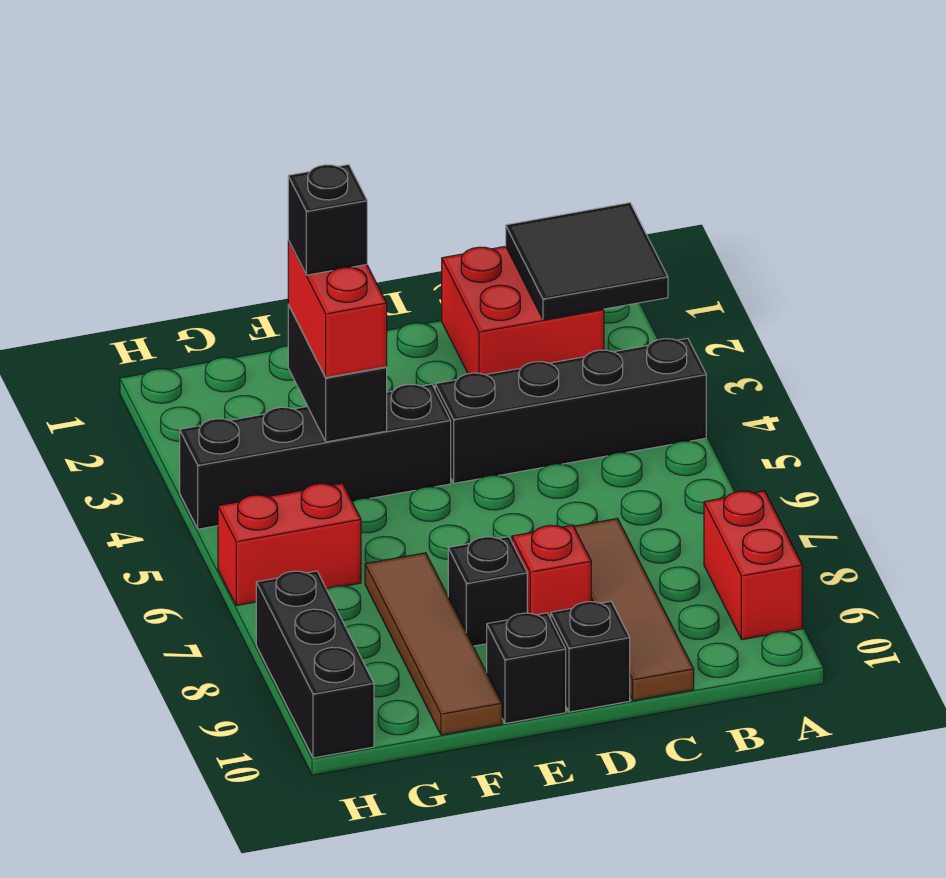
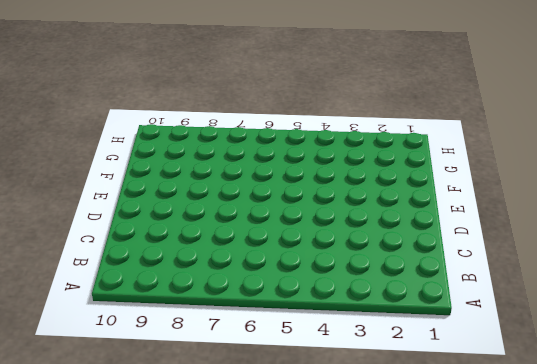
none -> black 1x4 brick [435,338,706,483]
none -> red 1x2 brick [704,491,802,640]
none -> red 2x2 brick [442,246,604,375]

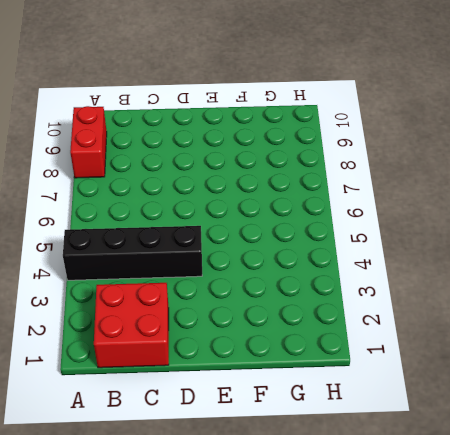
none -> brown 1x4 tile [574,519,694,701]
none -> red 1x1 brick [512,525,591,618]
none -> black 1x1 brick [551,601,630,712]

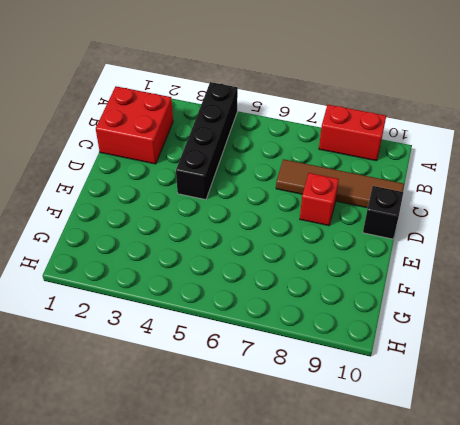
none -> black 1x4 brick [180,384,451,529]
none -> black 1x1 brick [448,537,527,646]
none -> black 1x1 brick [487,613,566,724]

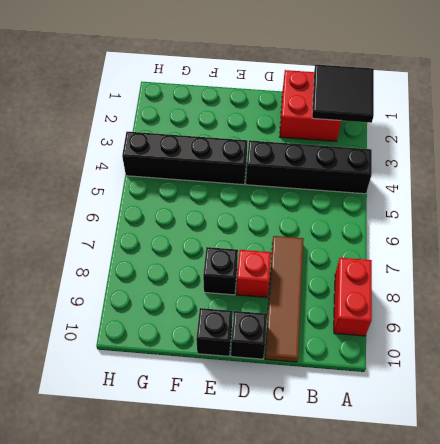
none -> brown 1x4 tile [365,553,502,735]
none -> red 1x2 brick [218,483,361,605]
none -> black 1x3 brick [256,571,374,758]

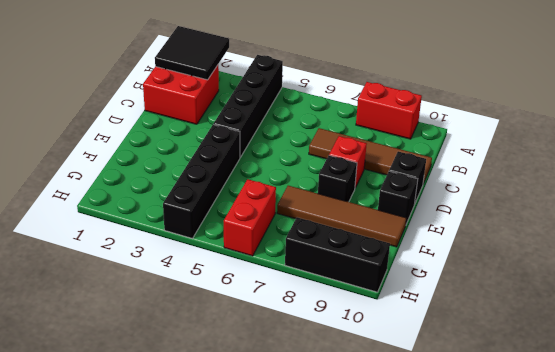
none -> black 1x2 brick [288,304,387,442]
none -> red 1x2 brick [288,240,387,378]
none -> black 1x1 brick [288,165,367,275]

